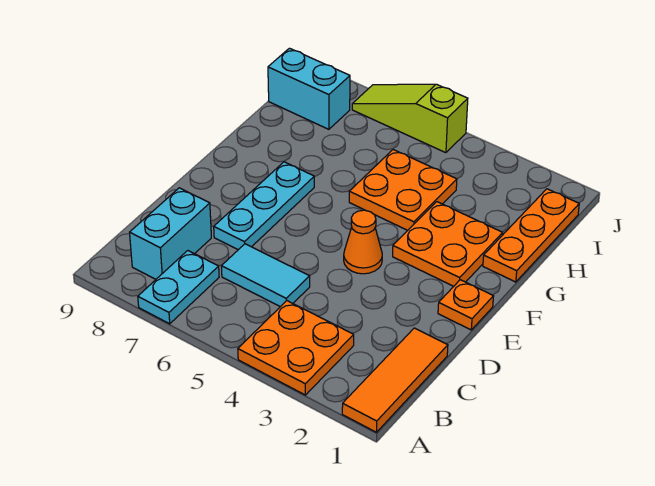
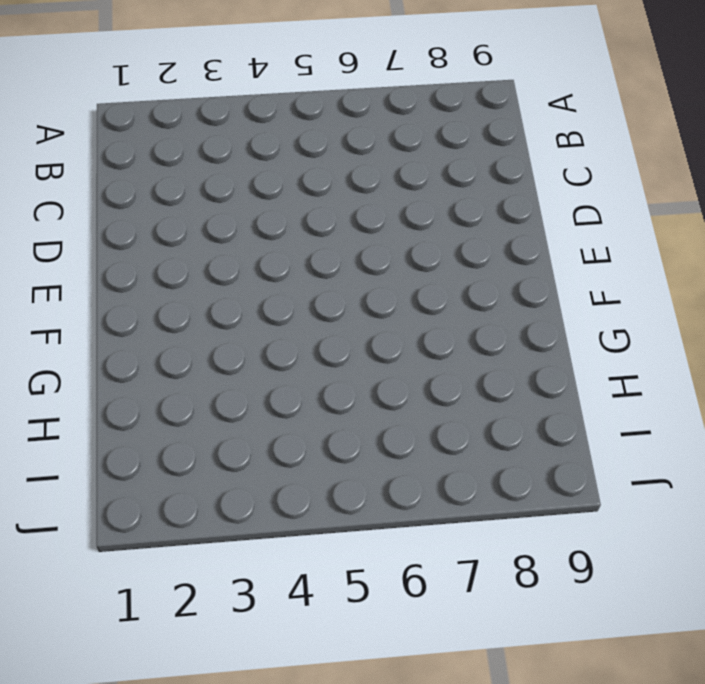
none -> orange 1x3 tile [342,328,448,432]
none -> orange 2x2 plate [238,301,354,395]
none -> cyan 1x2 plate [138,251,219,324]

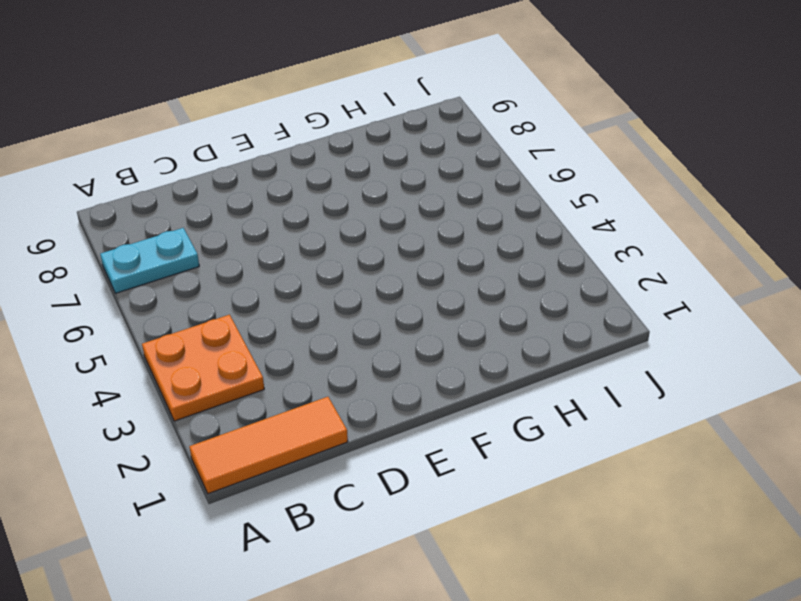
none -> cyan 1x2 brick [130,188,211,279]
none -> cyan 1x2 tile [221,244,310,307]
none -> cyan 1x3 plate [214,162,314,250]

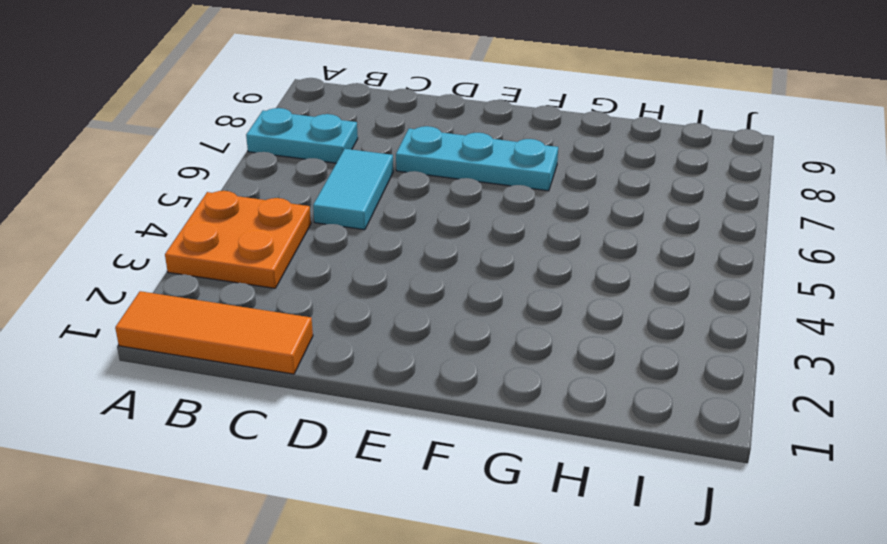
none -> cyan 1x2 brick [130,188,211,279]
none -> orange 1x1 plate [438,280,494,330]
none -> orange 1x1 cone [344,210,382,274]

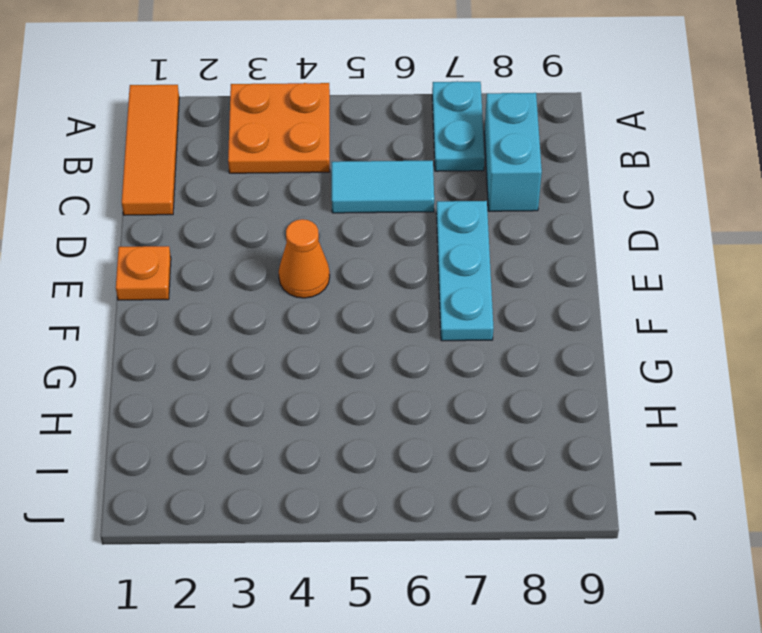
none -> orange 2x2 plate [393,202,503,286]
none -> orange 1x3 plate [483,189,579,282]
none -> orange 2x2 plate [349,150,457,230]

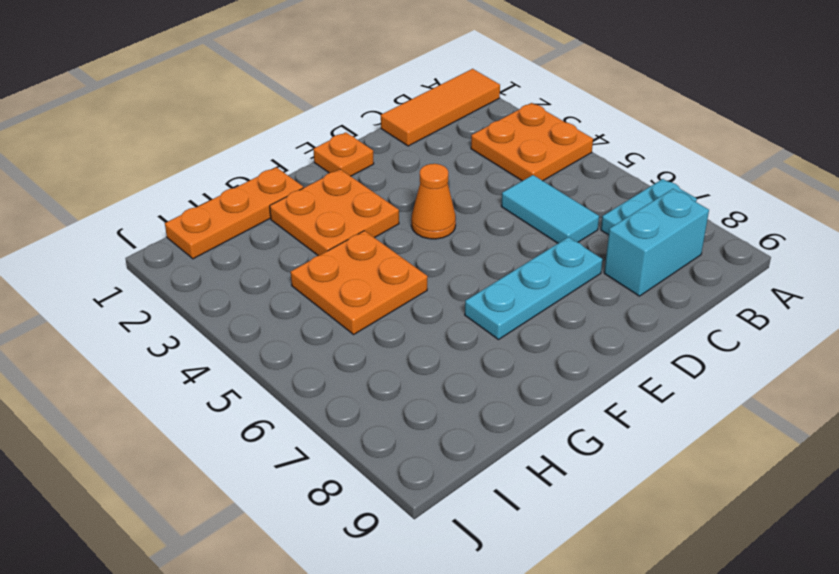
none -> cyan 1x2 brick [268,48,350,129]
none -> lime 1x3 slope [352,84,468,153]

